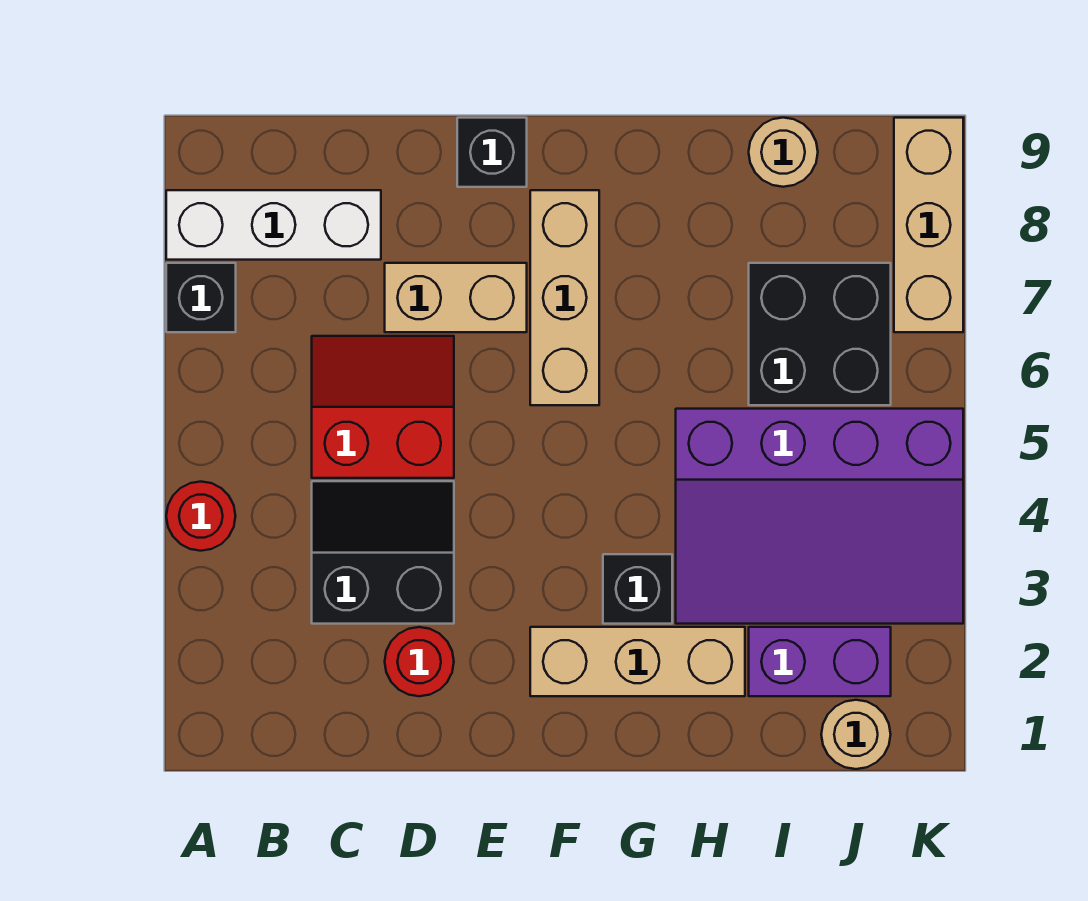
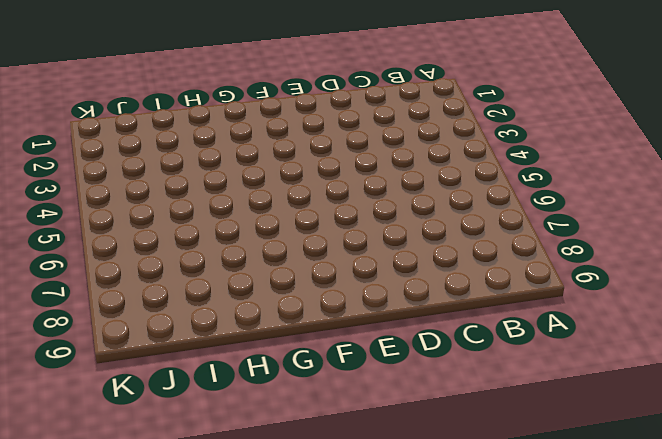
none -> red 1x1 round brick [166,482,235,551]
none -> black 1x1 brick [166,263,236,332]
none -> white 1x3 brick [166,190,381,260]

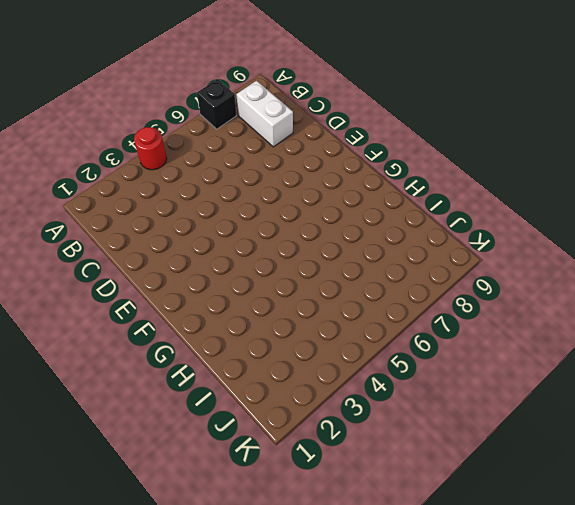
white 1x2 brick [236,81,293,147] -> white 1x3 brick [166,190,381,260]
none -> black 2x2 slope [312,481,454,624]
none -> red 2x2 slope [312,336,454,478]
none -> red 1x1 round brick [385,627,454,696]

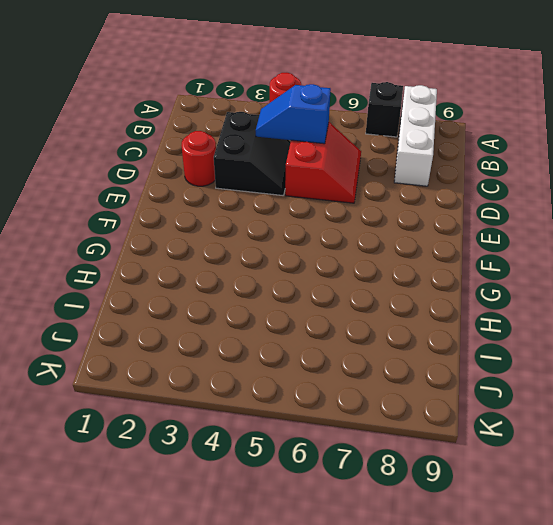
blue 1x2 slope [256,84,331,144] -> none
none -> tan 1x2 brick [385,263,527,332]
none -> black 1x1 brick [457,118,527,187]
none -> tan 1x3 brick [530,627,745,696]

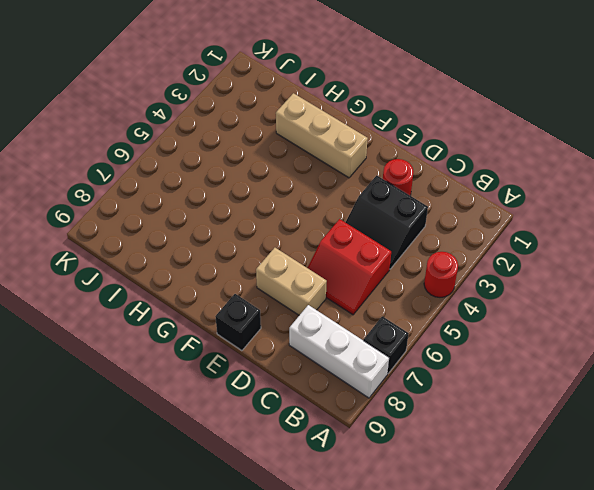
none -> tan 1x3 brick [530,190,599,405]
none -> black 1x1 brick [603,554,672,624]
none -> purple 3x4 slope [676,409,963,624]

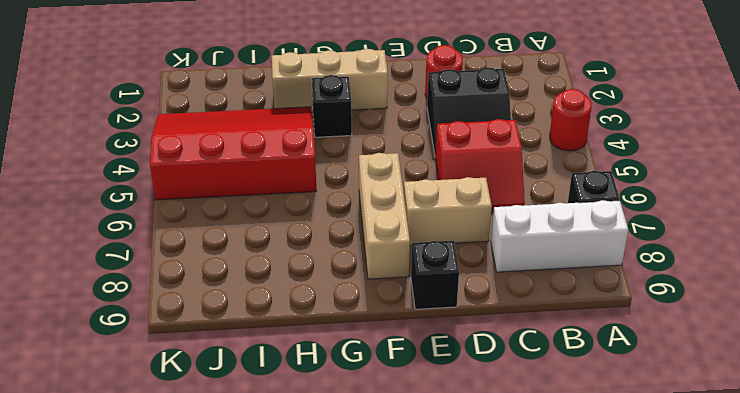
red 3x4 slope [150,107,316,200] -> purple 3x4 slope [676,409,963,624]
none -> purple 1x2 brick [749,627,891,696]
none -> black 2x2 brick [749,263,891,405]
none -> tan 1x1 round brick [749,118,818,187]

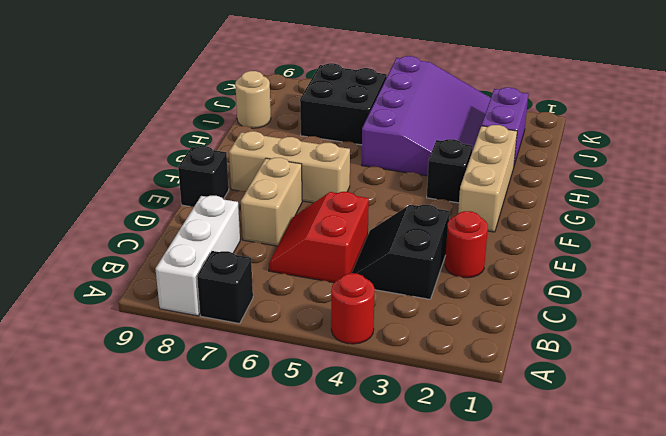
none -> tan 1x1 round brick [821,700,891,769]
none -> tan 1x3 brick [894,118,963,332]

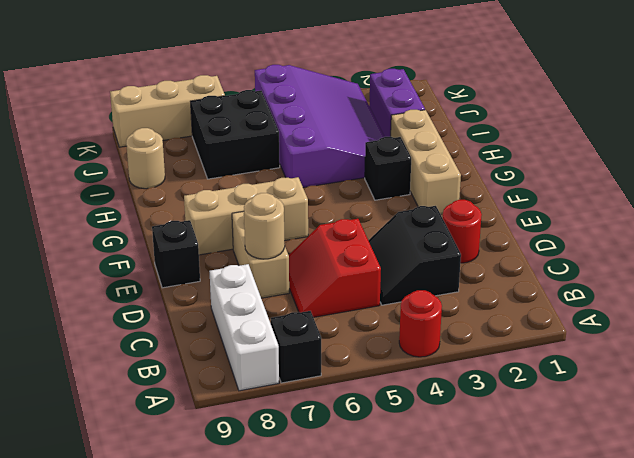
tan 1x1 round brick [244,193,285,259] -> tan 1x1 round brick moved to [821,700,891,769]

